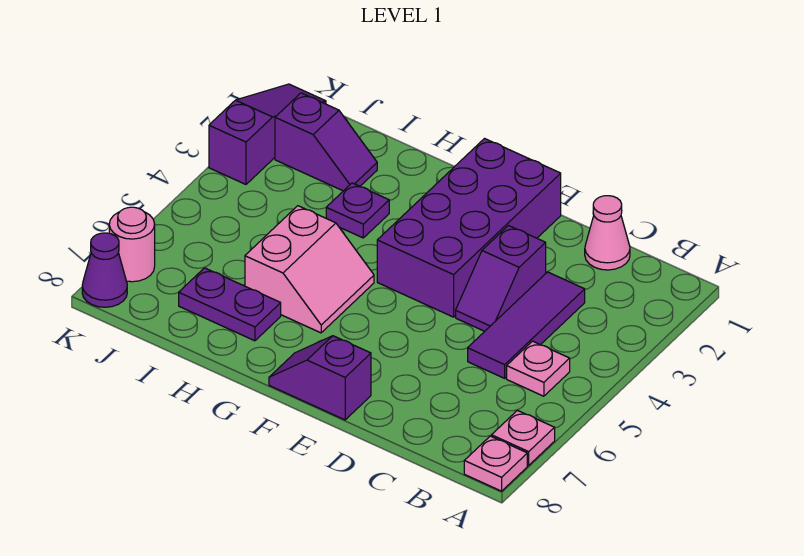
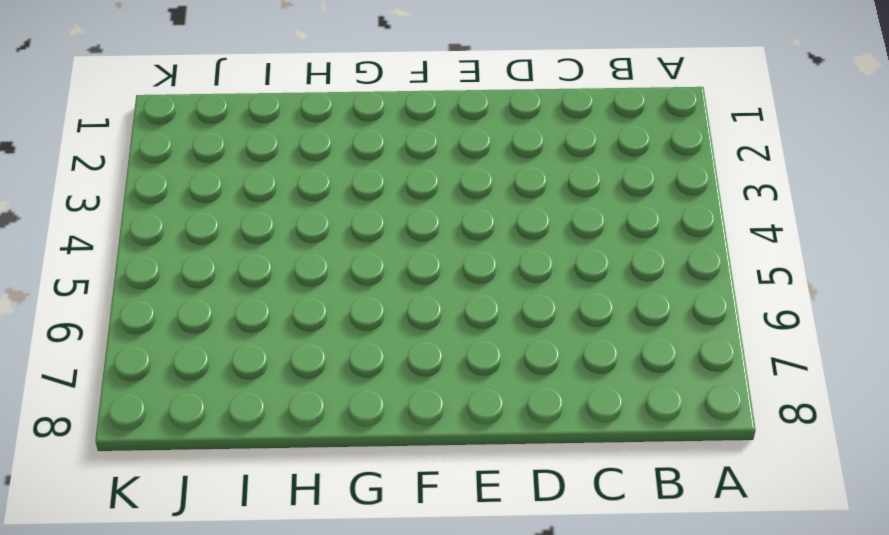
none -> pink 1x1 plate [492,410,555,465]
none -> pink 1x1 plate [464,436,527,491]
none -> pink 1x1 plate [507,341,570,396]

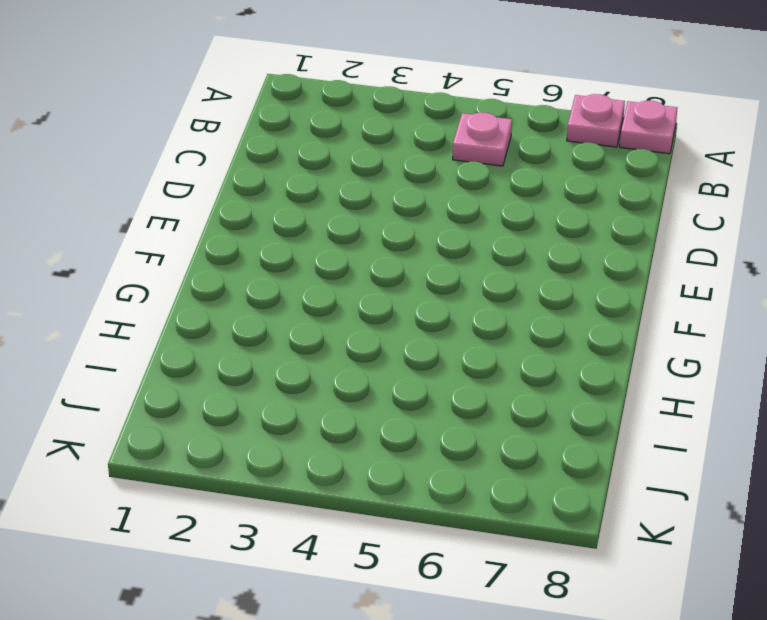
none -> pink 1x1 cone [585,196,630,270]
none -> purple 1x3 tile [468,272,585,378]
none -> purple 1x2 slope [456,226,546,331]

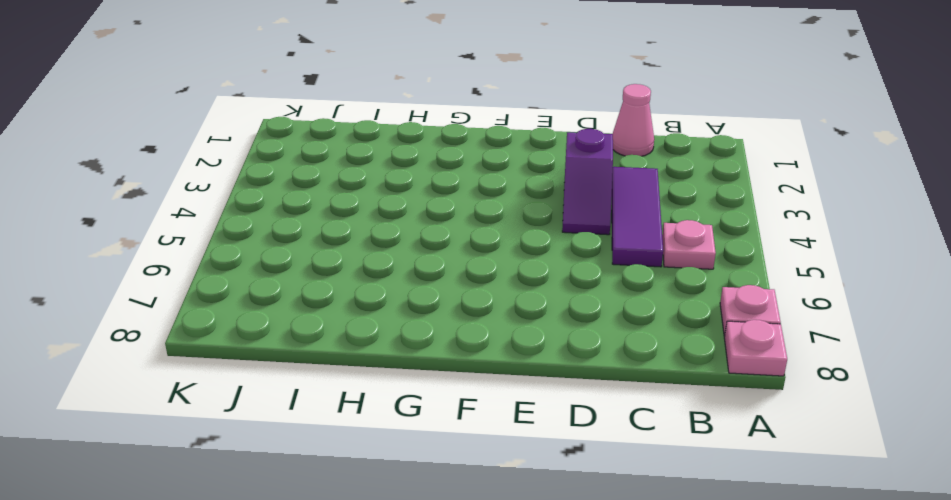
none -> purple 2x4 brick [377,139,561,317]
none -> purple 1x2 slope [269,336,371,420]
none -> pink 2x2 slope [245,206,374,333]

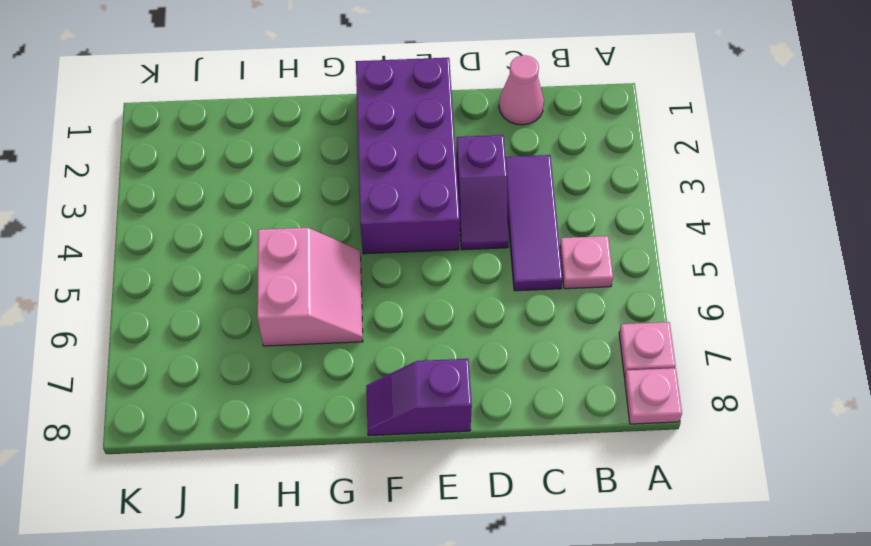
none -> purple 1x1 plate [326,183,389,238]
none -> purple 1x2 plate [179,268,281,341]
none -> purple 1x2 slope [275,93,377,191]

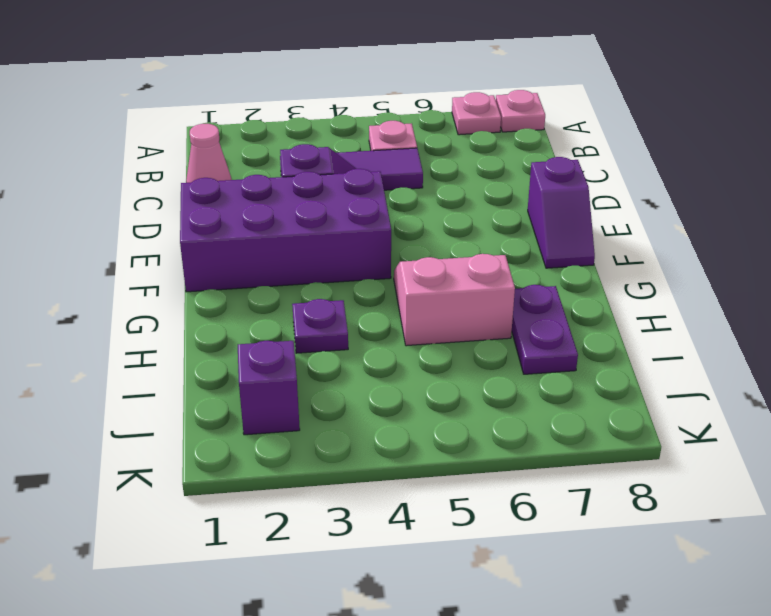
none -> purple 1x3 slope [209,84,326,184]
none -> pink 1x1 round brick [109,207,155,282]
none -> purple 1x1 cone [82,233,127,307]

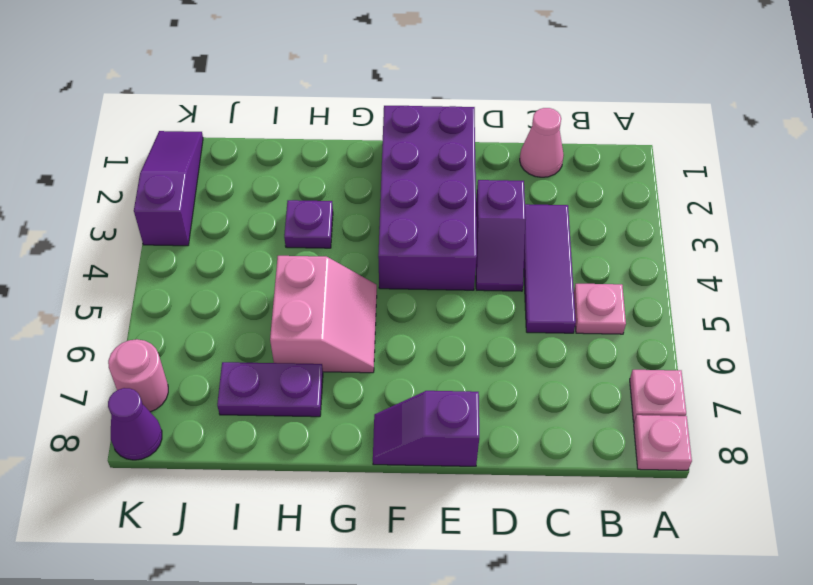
none -> purple 1x2 slope [275,93,377,191]

